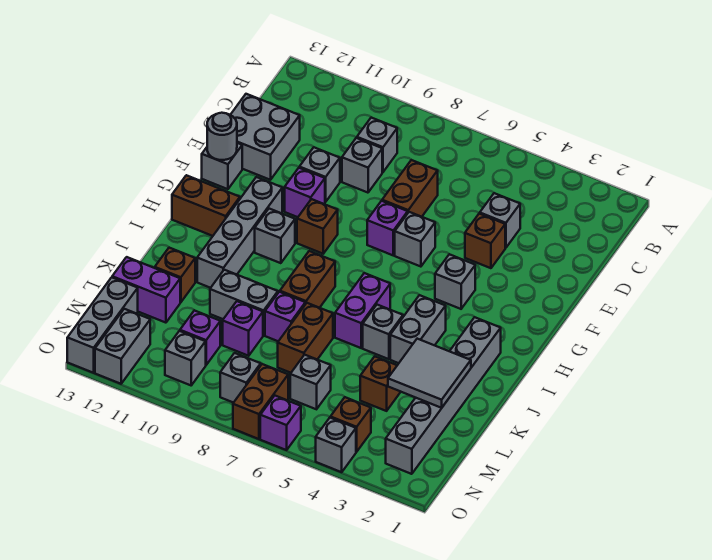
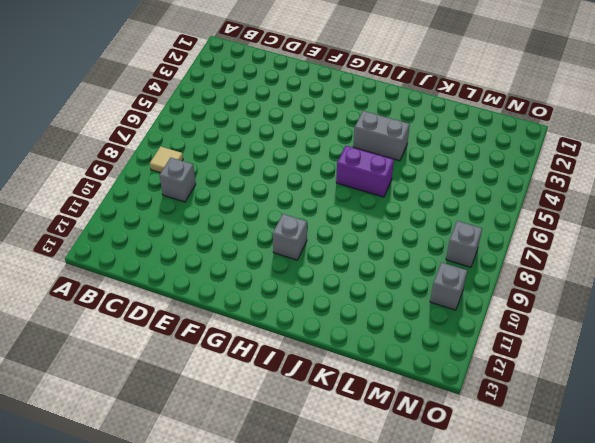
tan 1x1 tile [150,147,183,173] -> none
none -> grey 1x1 brick [480,193,520,248]
none -> brown 1x2 brick [382,160,438,217]
none -> grey 1x1 brick [342,138,382,193]
none -> grey 2x2 brick [231,94,300,180]

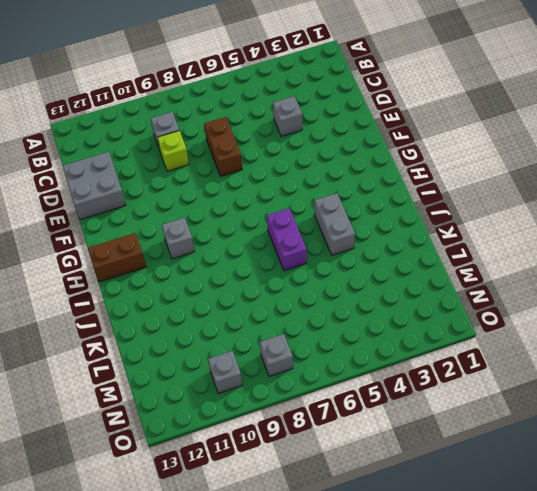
lime 1x1 brick [157,131,189,171] -> grey 1x1 brick [342,138,382,193]
none -> brown 1x1 brick [465,213,505,268]
none -> grey 1x1 brick [299,147,340,202]
none -> grey 1x1 brick [395,212,435,267]
none -> purple 1x1 brick [367,201,408,255]

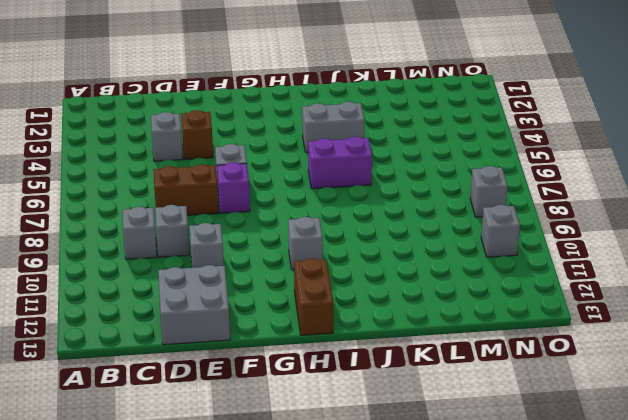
none -> purple 1x1 brick [285,168,325,217]
none -> grey 1x1 brick [202,143,242,189]
none -> grey 1x1 brick [435,254,475,309]
none -> brown 1x1 brick [297,199,338,254]

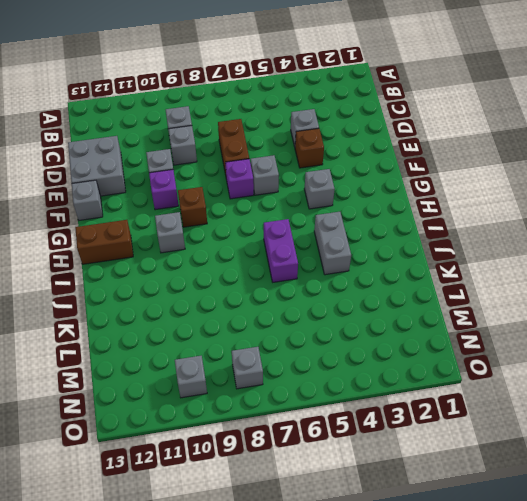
none -> grey 1x4 brick [197,177,282,288]
none -> grey 1x6 brick [386,317,501,474]
none -> brown 1x2 brick [280,251,335,308]
none -> grey 1x1 brick [363,305,403,359]

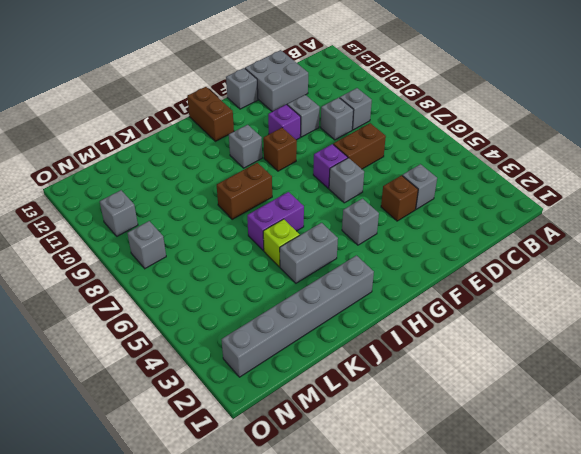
lime 1x1 brick [263,219,300,267] -> grey 1x1 brick [363,305,403,359]
none -> grey 1x4 brick [197,177,282,288]
none -> brown 1x2 brick [278,303,333,373]
none -> purple 1x1 brick [265,292,305,341]
none -> grey 1x2 brick [210,270,278,335]

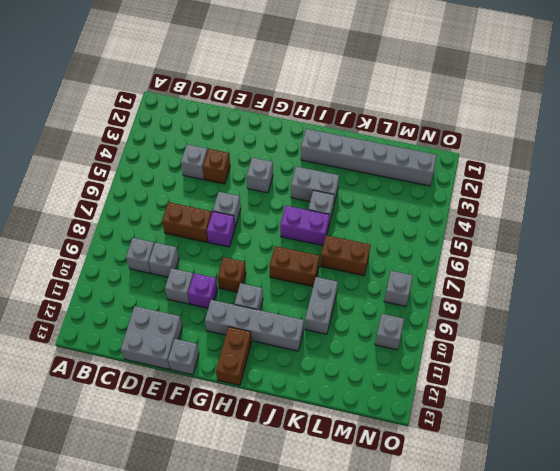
none -> purple 1x1 brick [265,292,305,341]
none -> brown 1x1 brick [155,248,195,302]
none -> brown 1x1 brick [360,356,401,411]
none -> purple 1x1 brick [223,301,263,356]

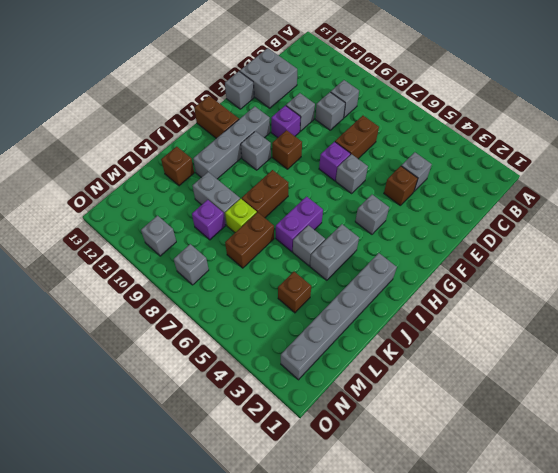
lime 1x1 brick [225,199,257,232] -> purple 1x1 brick [265,292,305,341]
none -> purple 1x2 brick [112,257,180,323]
none -> grey 1x1 brick [290,355,331,409]
none -> purple 1x1 brick [180,310,220,365]
none -> grey 1x3 brick [67,277,138,373]

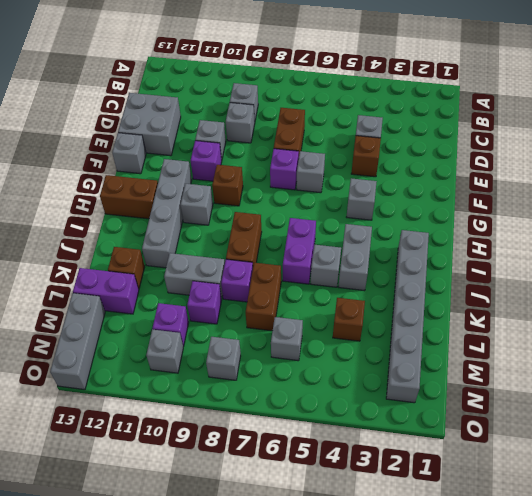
none -> brown 1x1 brick [330,397,371,452]
none -> brown 1x2 brick [233,364,288,439]
none -> grey 1x2 brick [95,309,150,384]
none -> grey 1x1 brick [316,418,356,472]

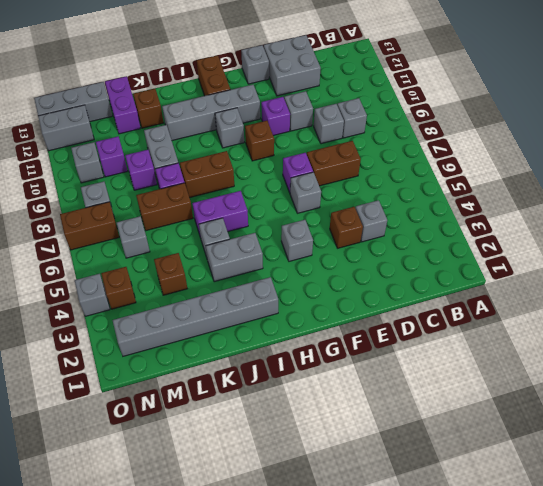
none -> purple 1x1 brick [260,396,301,450]
none -> grey 1x1 round brick [207,113,237,160]
none -> grey 2x2 tile [388,339,471,408]

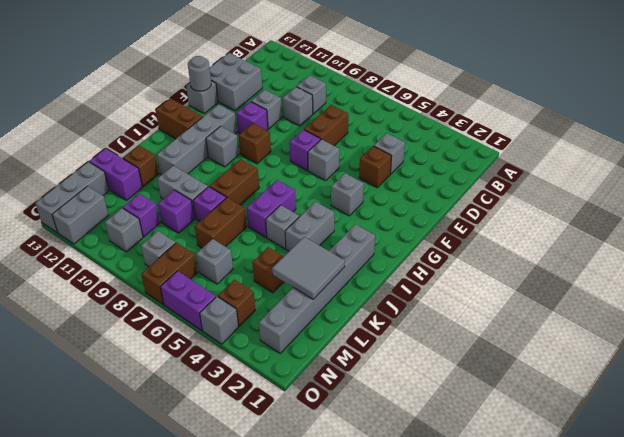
purple 1x2 brick [160,271,216,330] -> purple 1x1 brick [260,396,301,450]

